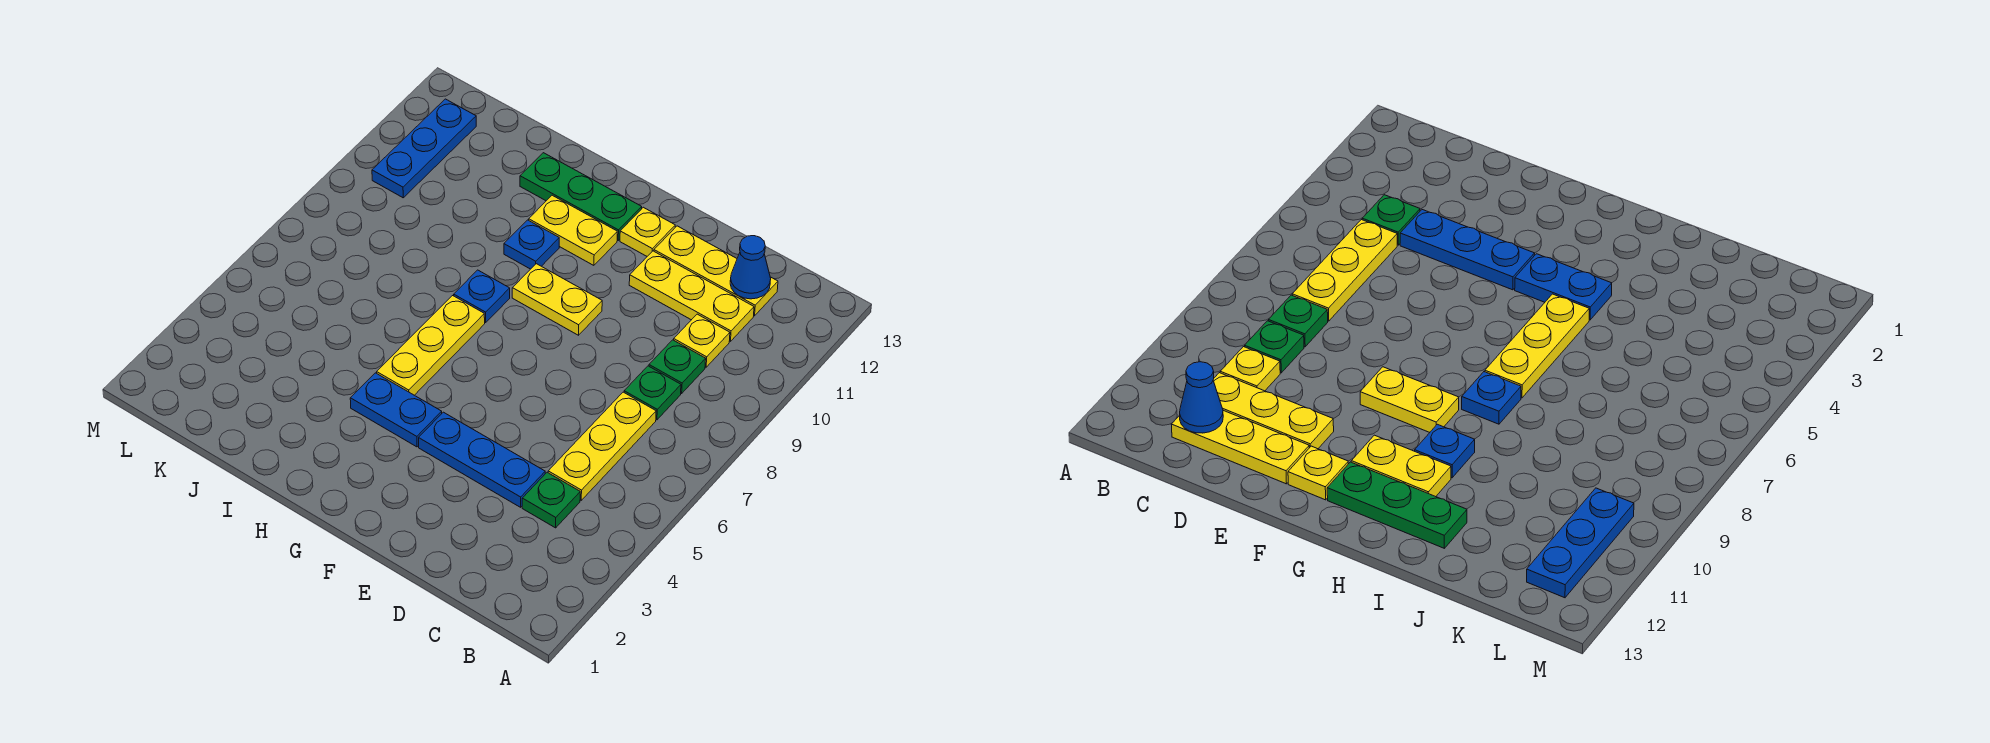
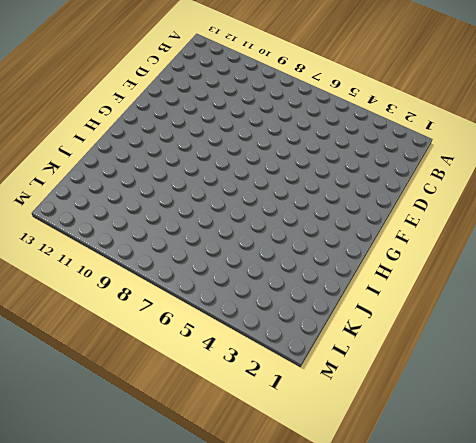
none -> green 1x1 plate [522,472,580,528]
none -> yellow 1x3 plate [548,392,656,500]
none -> green 1x1 plate [624,366,681,420]

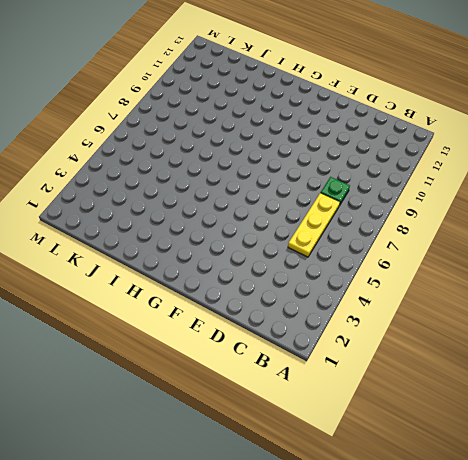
none -> green 1x1 plate [522,472,580,528]
none -> green 1x1 plate [649,340,706,393]
none -> yellow 1x1 plate [674,314,730,367]

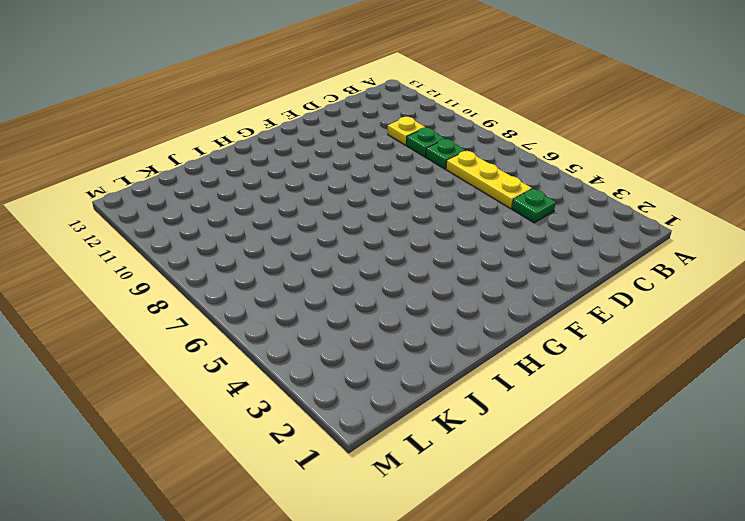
none -> yellow 1x3 plate [629,251,754,341]
none -> yellow 1x3 plate [654,226,778,316]
none -> blue 1x3 plate [419,412,545,507]

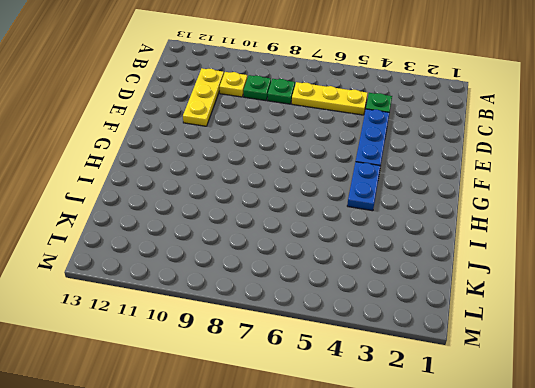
none -> yellow 1x3 plate [654,226,778,316]
none -> yellow 1x2 plate [512,264,602,335]
none -> yellow 1x1 plate [620,207,675,256]

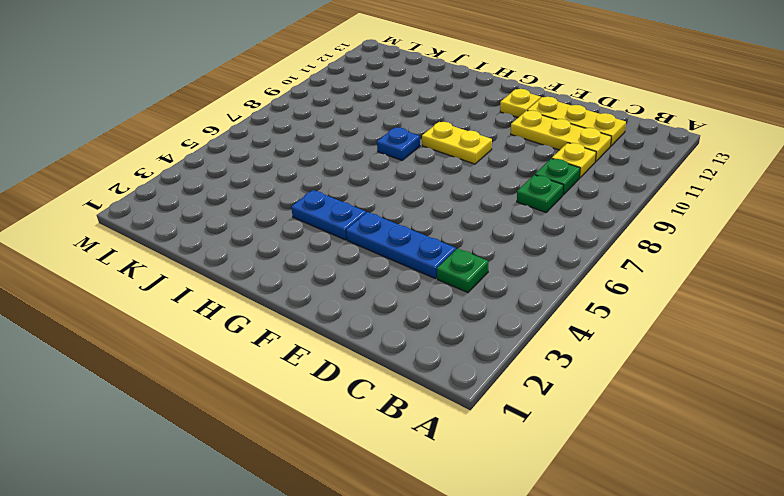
none -> yellow 1x3 plate [548,392,656,500]
none -> yellow 1x2 plate [529,195,617,265]
none -> green 1x3 plate [520,153,642,240]

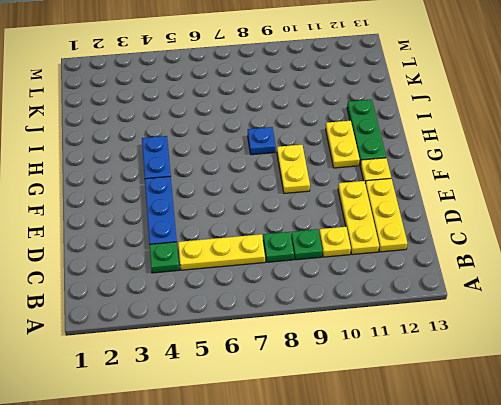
none -> yellow 1x3 plate [377,296,485,395]
none -> blue 1x1 plate [504,220,559,269]
none -> blue 1x3 plate [372,99,476,198]

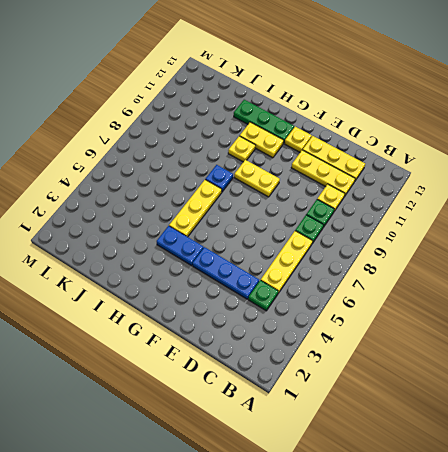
yellow 1x1 plate [228,136,255,162] -> blue 1x1 plate [504,220,559,269]
none -> blue 1x3 plate [372,99,476,198]
none -> blue 1x1 cone [730,236,771,299]

